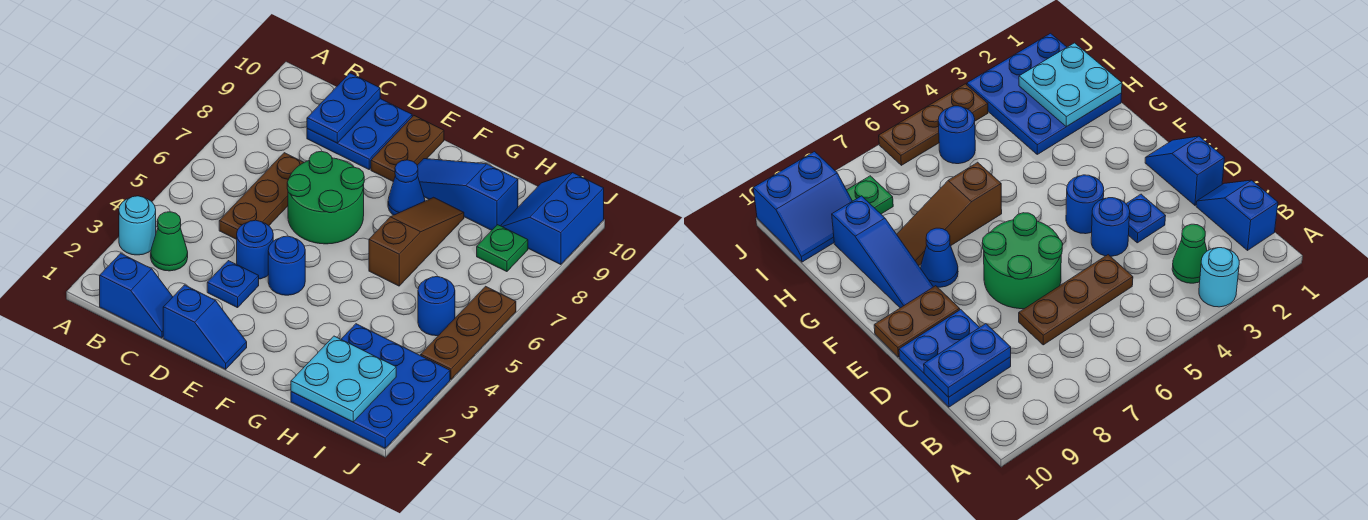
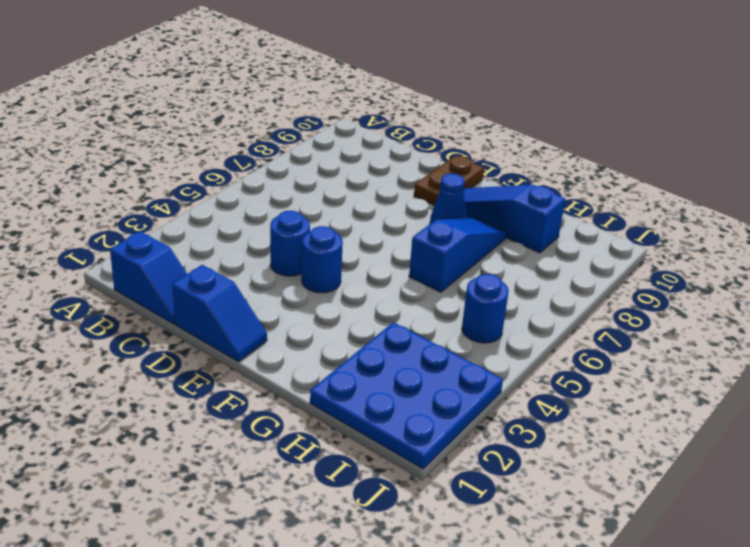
blue 1x3 slope [409,218,507,292] -> brown 1x3 slope [369,197,464,286]
none -> cyan 1x1 round brick [119,196,156,255]
none -> green 1x1 cone [151,212,188,271]
none -> brown 1x3 plate [219,153,304,239]

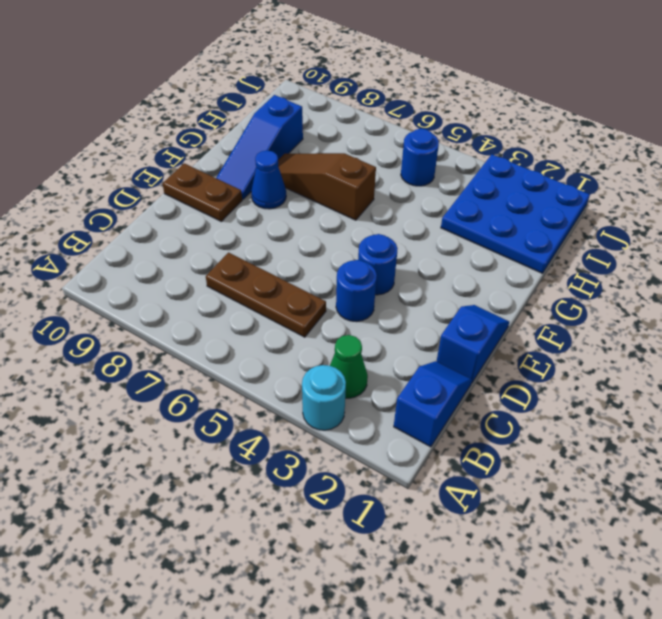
none -> blue 2x2 plate [307,99,412,169]
none -> blue 1x1 plate [207,261,259,308]
none -> green 2x2 round brick [287,151,364,244]

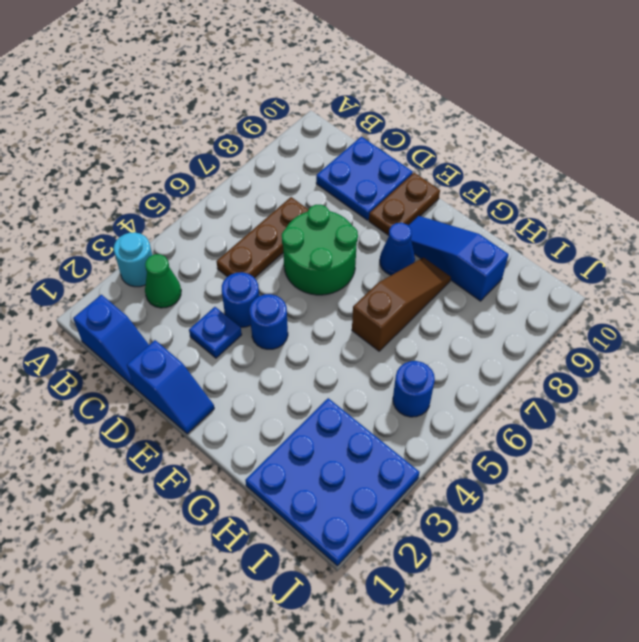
none -> green 1x1 plate [477,225,528,272]
none -> blue 2x2 slope [501,173,604,265]
none -> brown 1x3 plate [421,286,516,379]

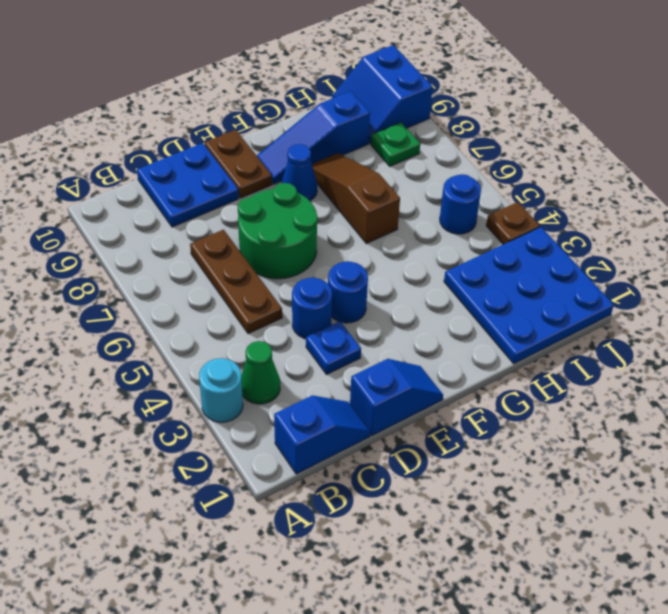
brown 1x1 plate [486,202,540,244] -> brown 1x3 plate [421,286,516,379]
none -> blue 1x2 plate [307,73,380,143]
none -> cyan 2x2 plate [291,336,396,422]

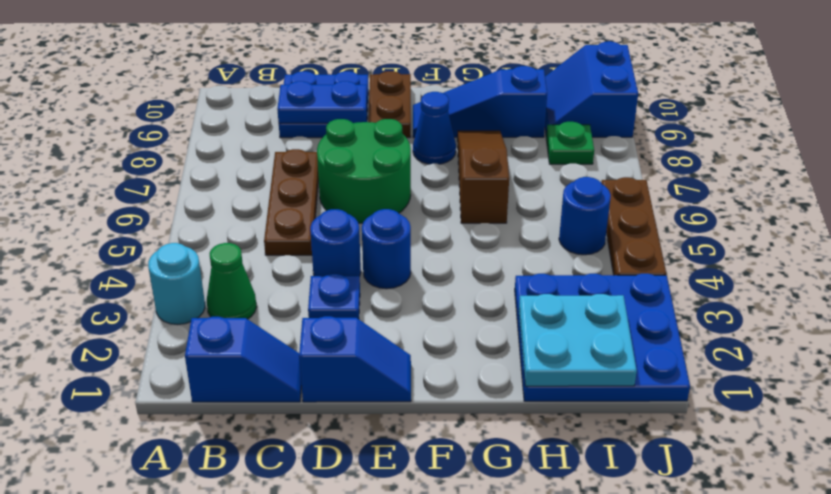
blue 1x2 plate [277,81,367,123] -> blue 1x2 plate turned to [307,73,380,143]

